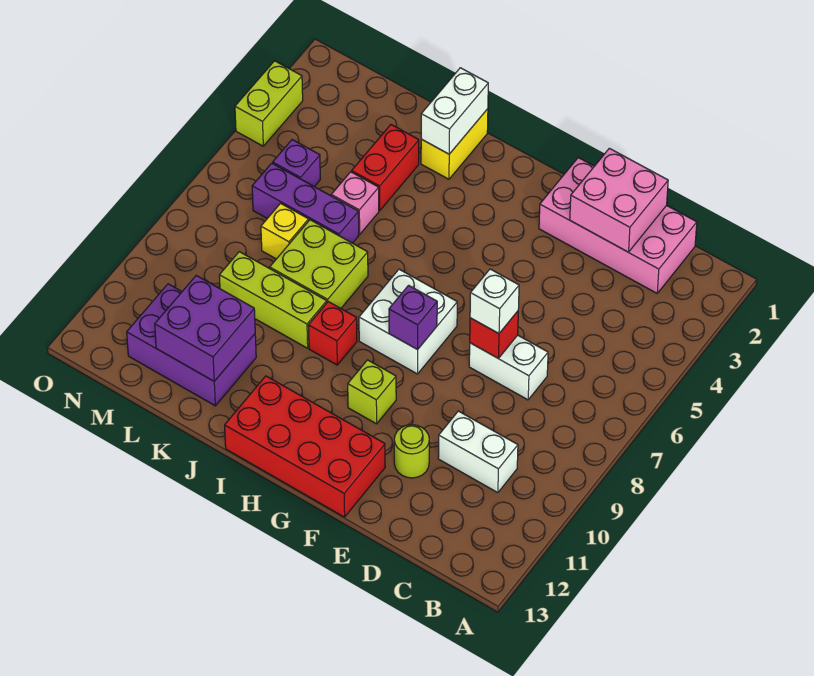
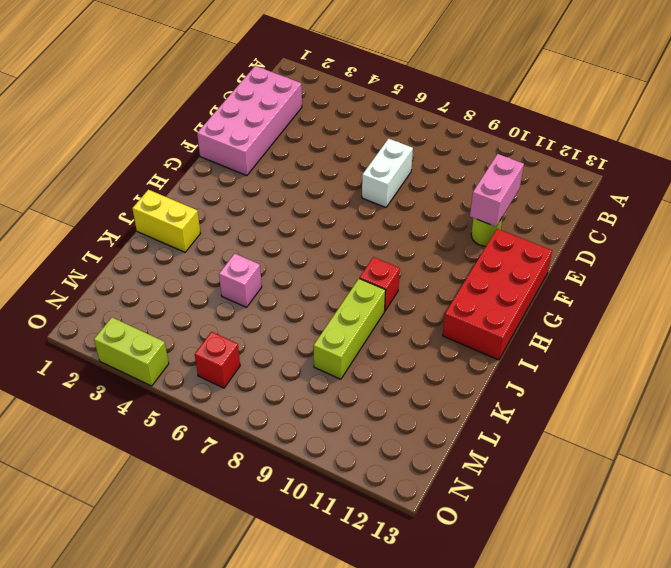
pink 1x2 brick [470,154,524,227] -> none
red 1x1 brick [195,332,240,388] -> red 1x1 brick moved to [470,311,518,359]
none -> white 1x2 brick [438,411,518,493]
none -> white 2x2 brick [359,269,457,374]
none -> lime 1x1 brick [348,360,396,424]

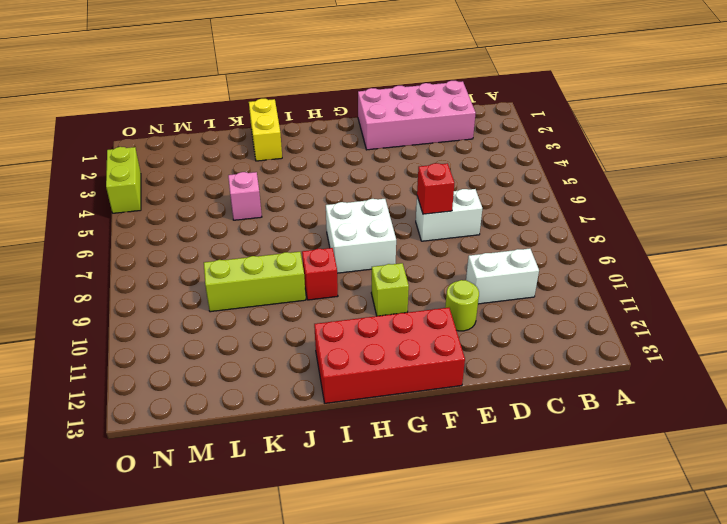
none -> lime 2x2 brick [270,220,368,308]
none -> red 1x2 brick [352,125,419,211]
none -> purple 1x3 brick [252,163,359,243]

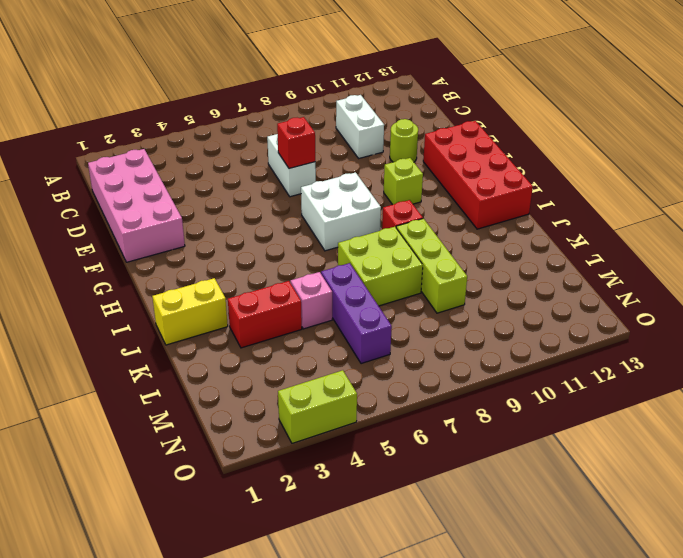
none -> purple 2x3 brick [127,284,256,406]
none -> yellow 1x1 brick [261,203,309,259]
none -> purple 1x1 brick [273,140,320,187]

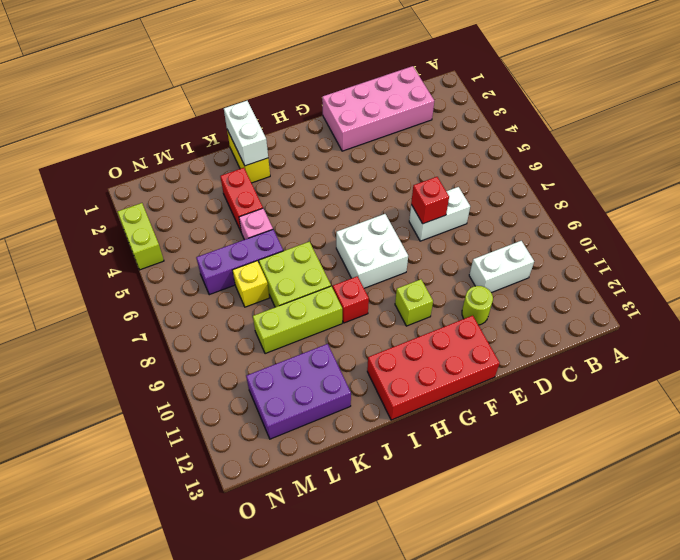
none -> purple 1x1 brick [273,140,320,187]
none -> pink 2x2 brick [570,148,668,252]
none -> purple 1x1 brick [389,285,437,350]

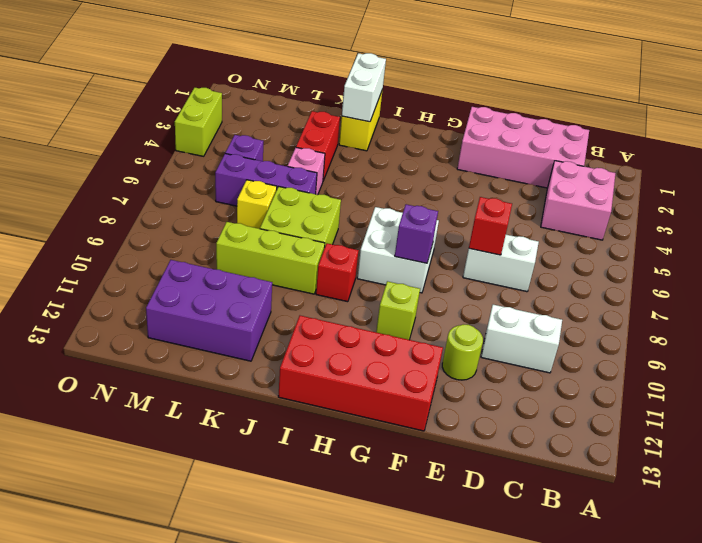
pink 2x2 brick [541,161,615,240] -> pink 2x2 brick moved to [570,148,668,252]
none -> purple 2x2 brick [155,276,255,381]
none -> white 1x1 brick [470,269,519,334]

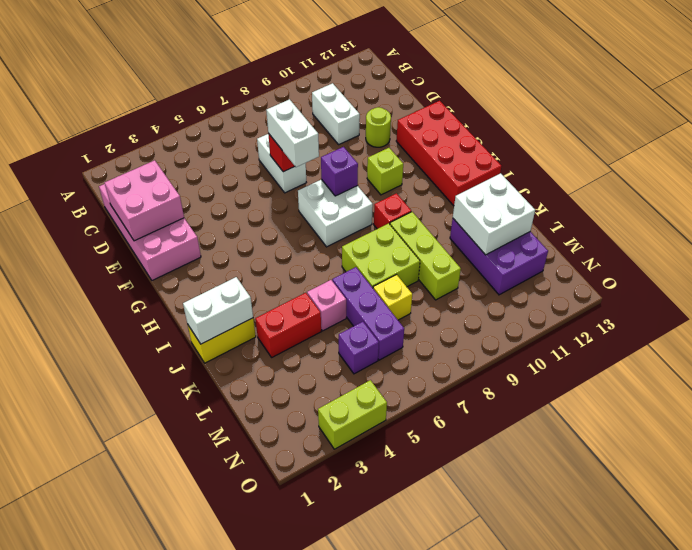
white 1x2 brick [266,99,319,167] -> white 1x1 brick [470,269,519,334]
white 2x2 brick [453,173,535,255] -> purple 2x2 brick [155,276,255,381]

